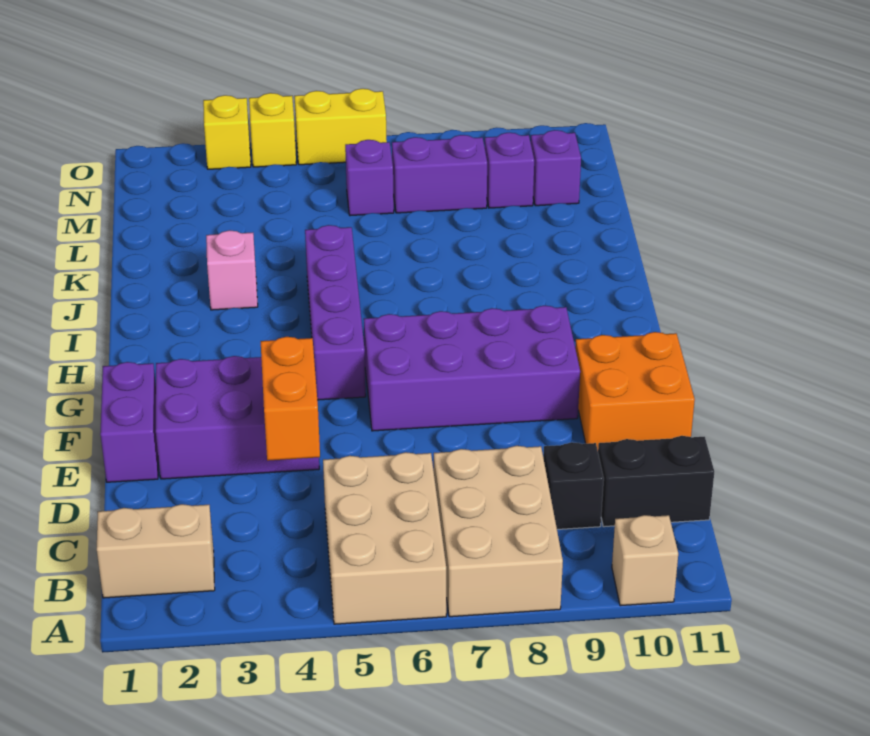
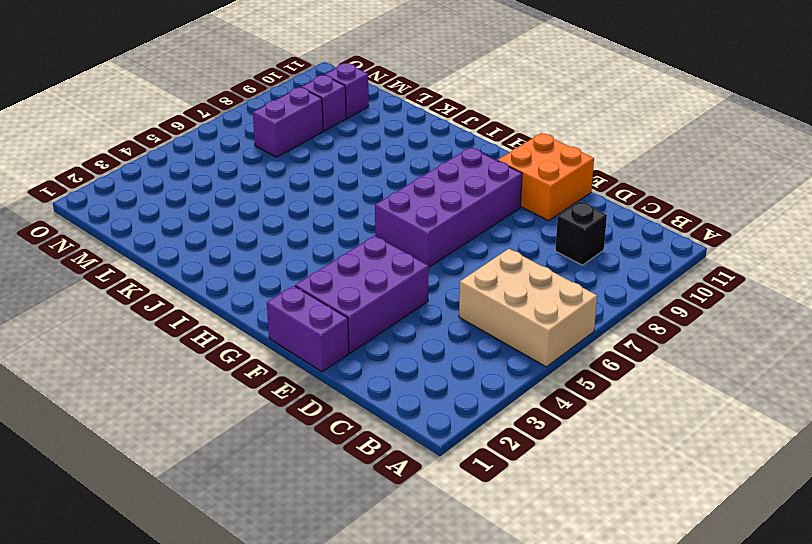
none -> tan 2x3 brick [434,446,563,617]
none -> tan 1x1 brick [612,515,678,606]
none -> tan 1x2 brick [97,504,215,598]

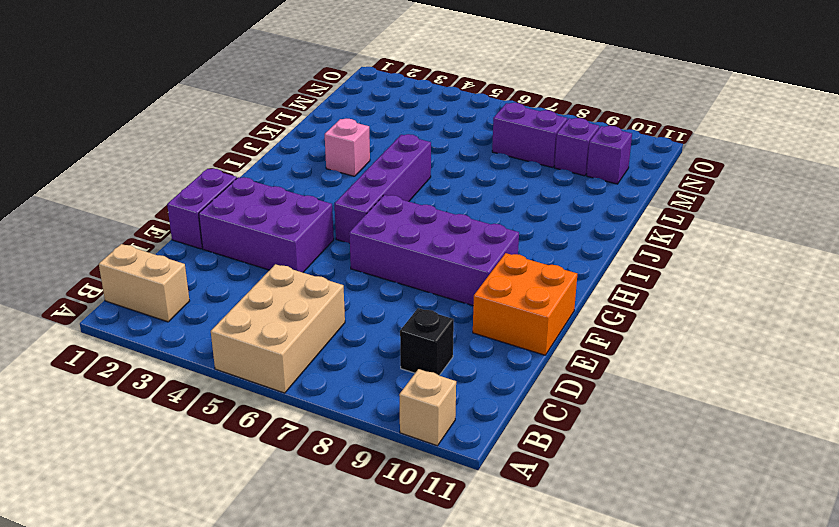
none -> tan 2x3 brick [434,446,563,617]
none -> black 1x2 brick [598,436,714,527]
none -> purple 1x1 brick [345,140,394,216]

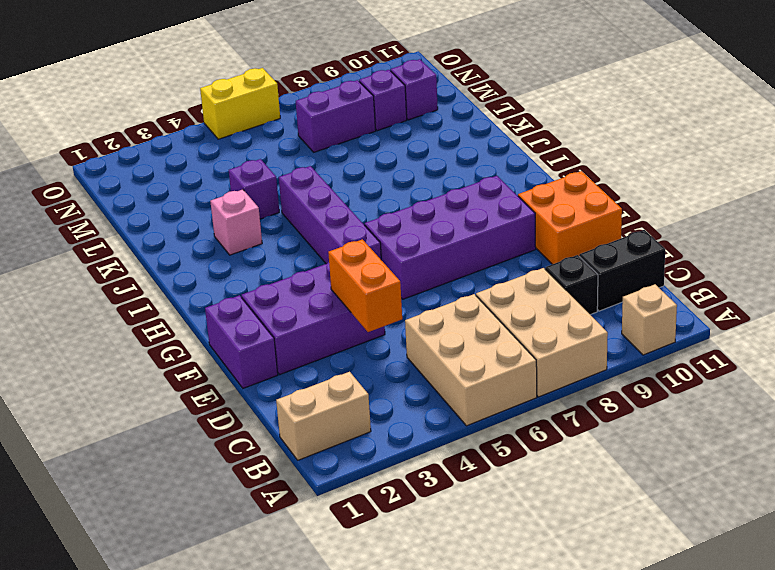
purple 1x1 brick [229,159,279,219] -> purple 1x1 brick moved to [345,140,394,216]
none -> yellow 1x1 brick [203,95,251,169]
none -> yellow 1x1 brick [249,93,296,167]

